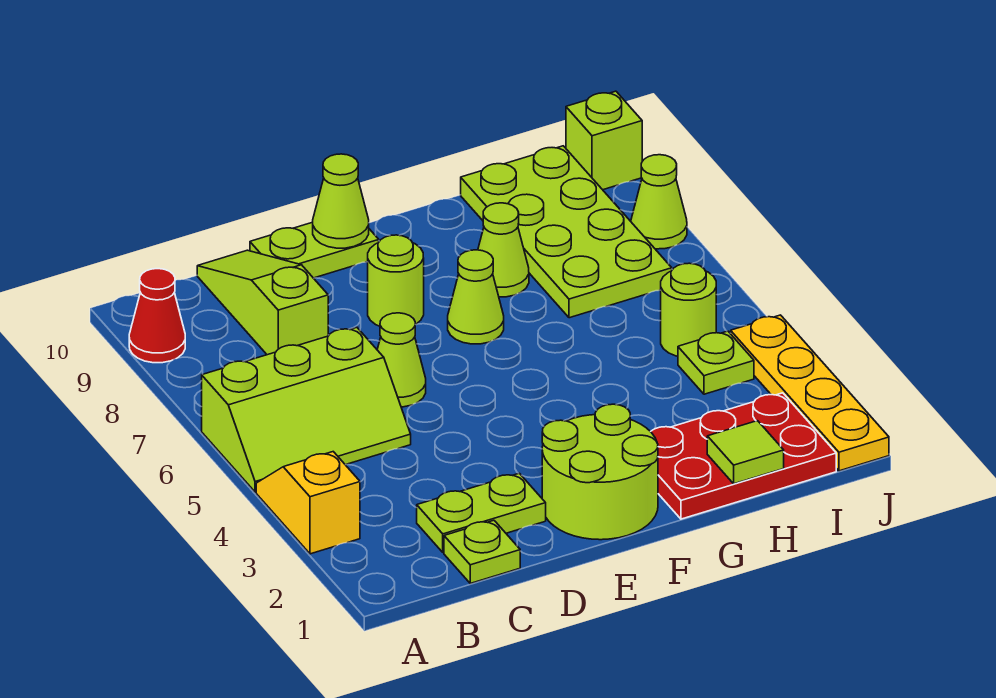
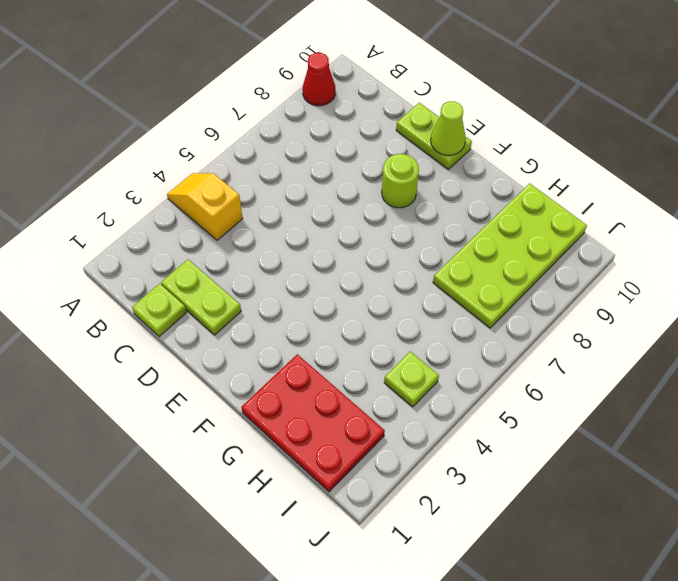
yellow 1x2 slope [167,173,243,240] -> yellow 1x2 slope turned to [256,452,360,554]
none -> lime 2x3 slope [202,327,411,492]
none -> lime 1x3 slope [197,250,328,355]
none -> lime 1x1 cone [377,313,426,407]

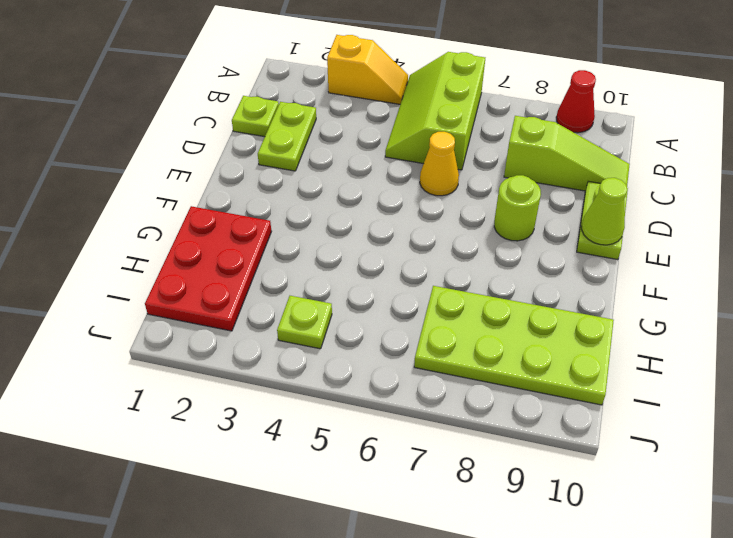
yellow 1x1 cone [420,132,459,196] -> lime 1x1 cone [377,313,426,407]
none -> lime 2x2 round brick [542,404,658,540]
none -> lime 1x1 cone [448,250,504,344]
none -> lime 1x1 cone [478,203,529,297]

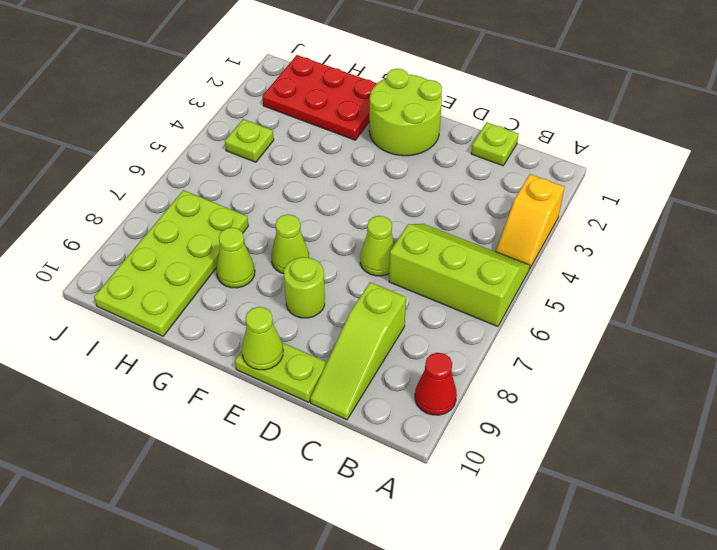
none -> lime 1x2 plate [417,473,546,552]
none -> lime 1x1 round brick [661,263,716,356]
none -> yellow 1x4 plate [731,315,889,471]

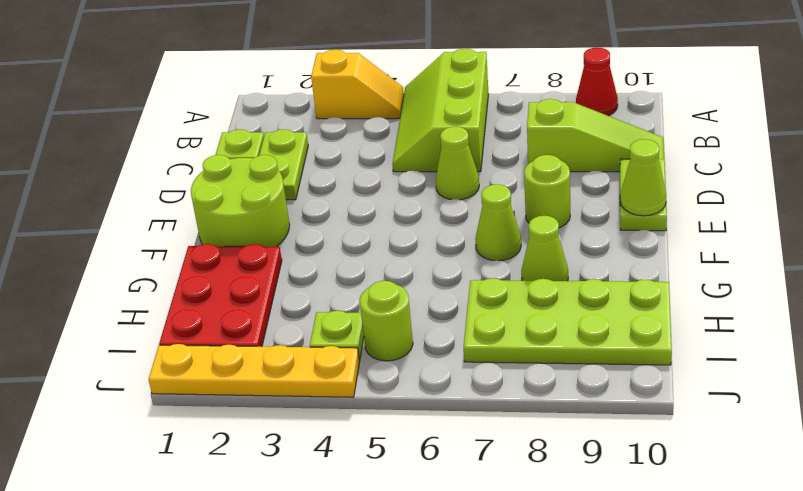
none -> lime 1x1 cone [631,155,687,249]
none -> lime 1x1 brick [566,91,642,190]
none -> lime 1x1 tile [707,421,784,484]

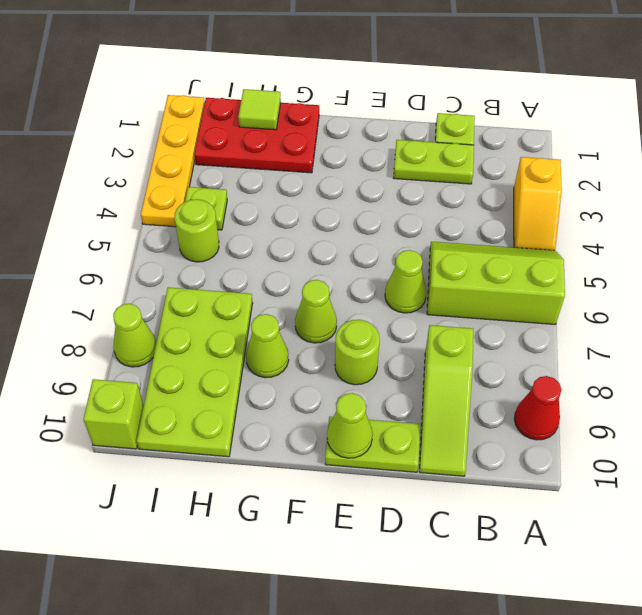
none -> lime 2x2 round brick [542,404,658,540]

